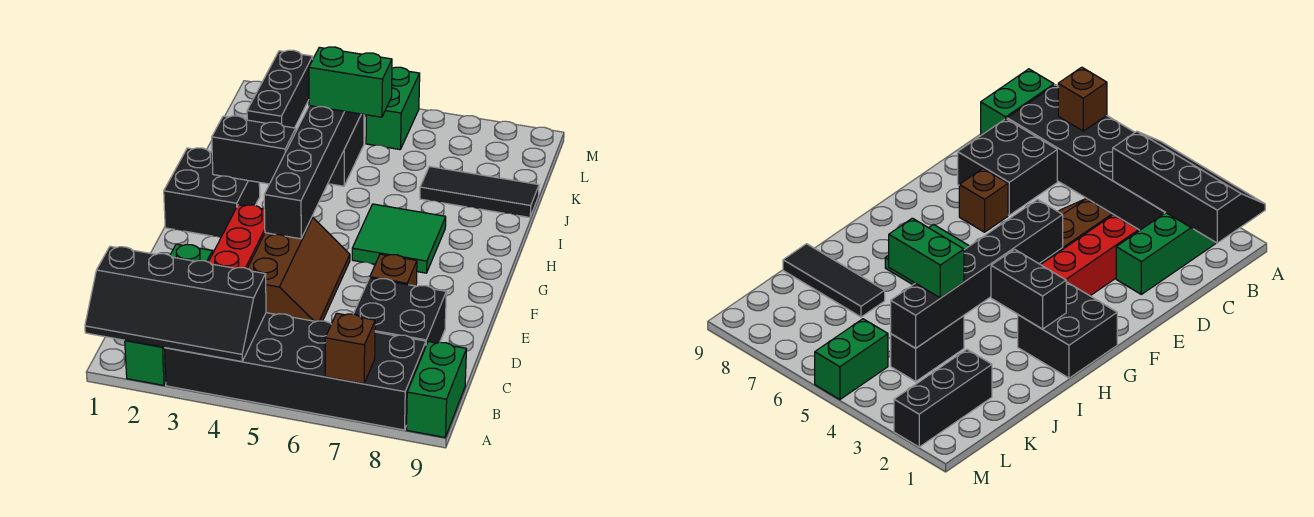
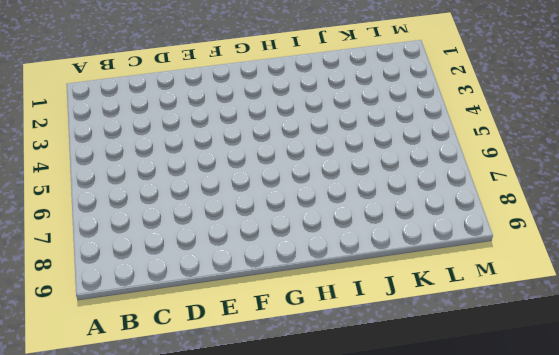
none -> green 1x4 brick [125,244,212,385]
none -> black 2x6 brick [164,313,426,430]
none -> green 1x2 brick [407,342,467,437]

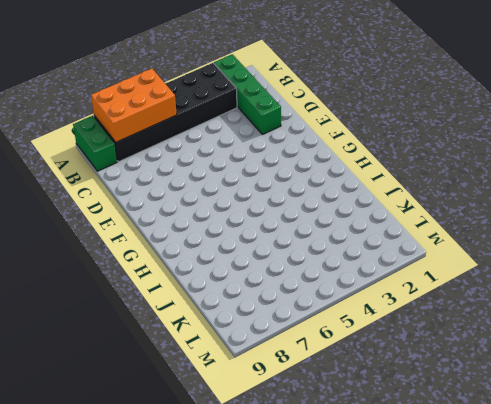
orange 2x3 brick [91,69,177,142] -> brown 1x1 brick [325,313,375,384]
none -> black 2x2 brick [354,278,446,345]
none -> red 1x3 brick [209,205,265,268]
none -> brown 2x3 slope [247,217,350,322]

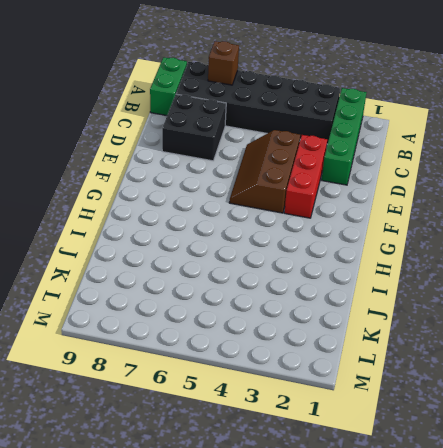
none -> brown 1x1 brick [370,254,417,286]
none -> black 2x2 brick [164,148,260,238]
none -> green 2x2 tile [352,204,446,273]

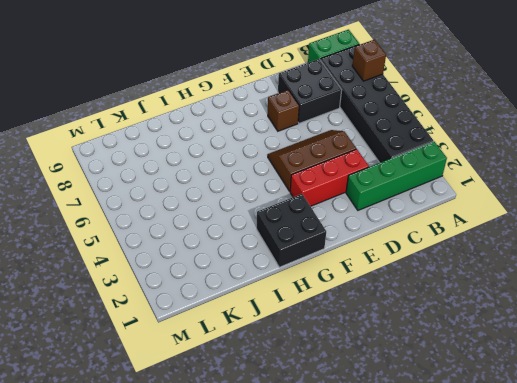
none -> green 2x2 tile [352,204,446,273]
none -> black 1x2 brick [328,114,364,186]
none -> black 1x3 tile [420,166,539,218]

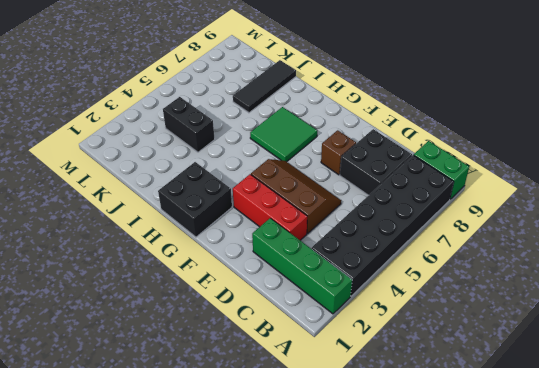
none -> black 1x3 brick [247,50,313,128]
none -> green 1x2 brick [366,67,420,150]
none -> black 2x4 slope [85,246,266,362]

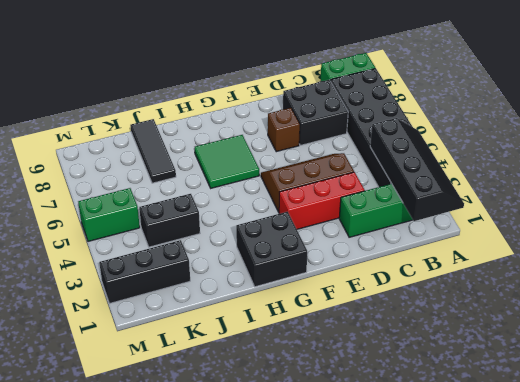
none -> brown 1x1 brick [325,313,375,384]
none -> black 1x6 brick [264,106,361,239]
none -> black 1x2 brick [212,116,296,184]

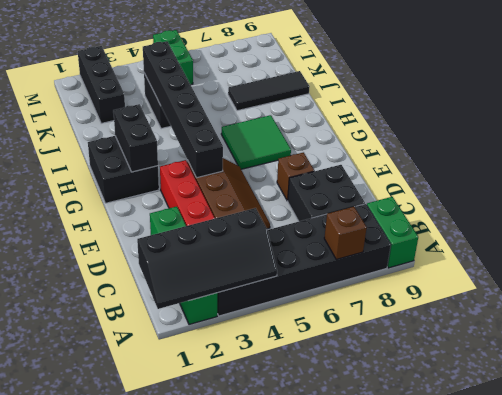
black 1x2 brick [113,104,158,172] -> black 1x2 brick turned to [212,116,296,184]
none -> green 1x2 brick [309,47,392,117]

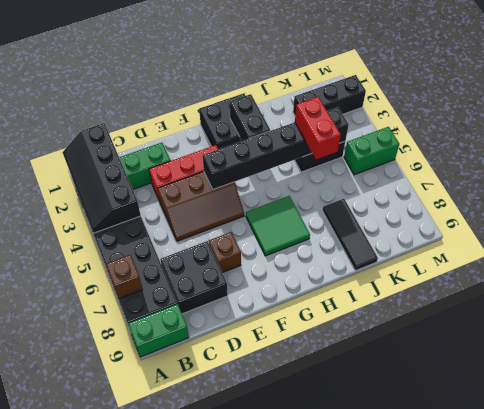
red 1x2 brick [295,97,341,159] -> green 1x2 brick [309,47,392,117]

